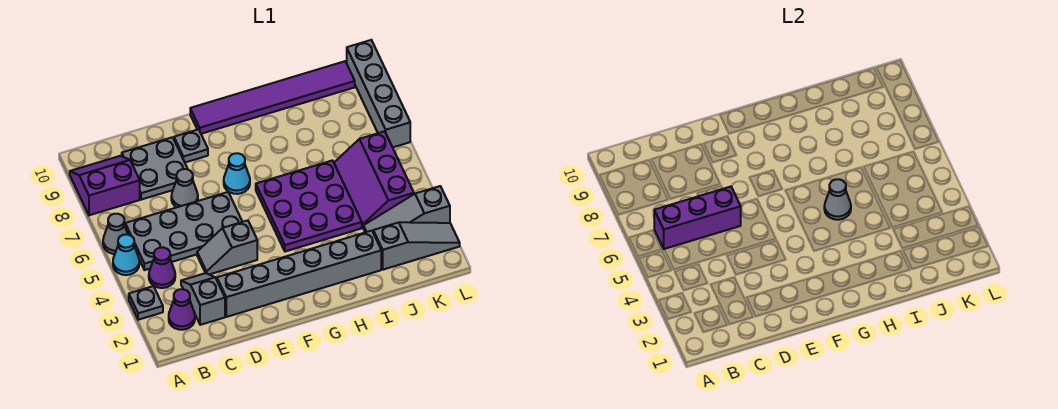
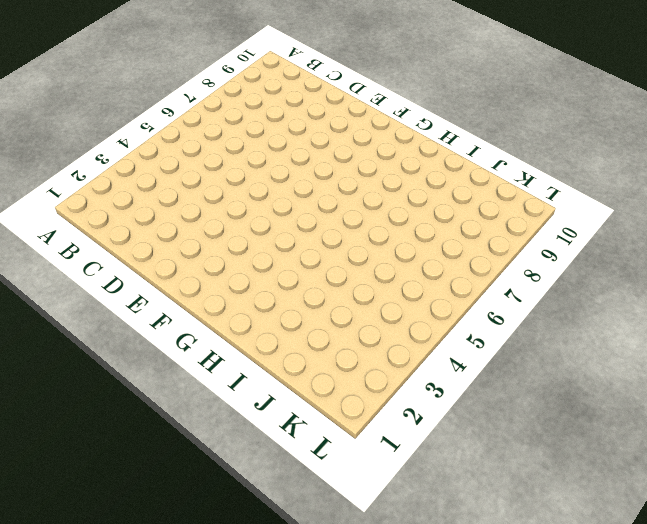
none -> grey 1x1 plate [129,286,163,320]
none -> cyan 1x1 cone [113,234,139,275]
none -> grey 1x1 cone [103,214,128,254]

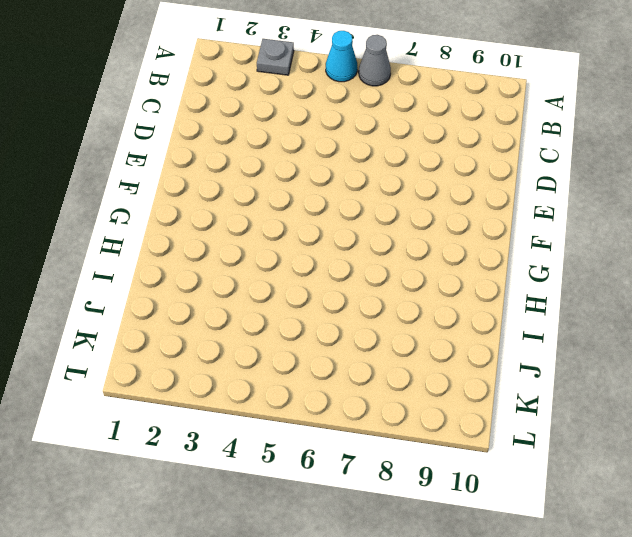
none -> purple 2x2 slope [70,156,140,215]
none -> purple 1x1 cone [169,289,195,330]
none -> purple 1x1 cone [149,247,175,288]

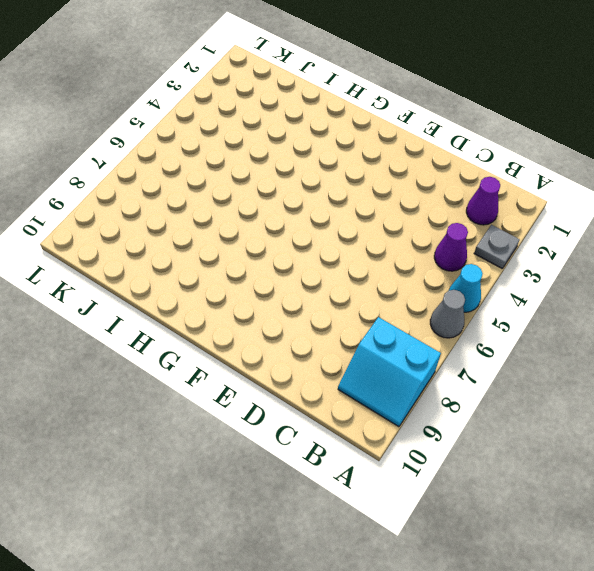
cyan 2x2 slope [338,317,441,427] -> purple 2x2 slope [70,156,140,215]
none -> grey 2x4 plate [125,192,242,270]
none -> grey 1x2 slope [181,273,225,325]
none -> grey 2x2 plate [122,137,188,200]

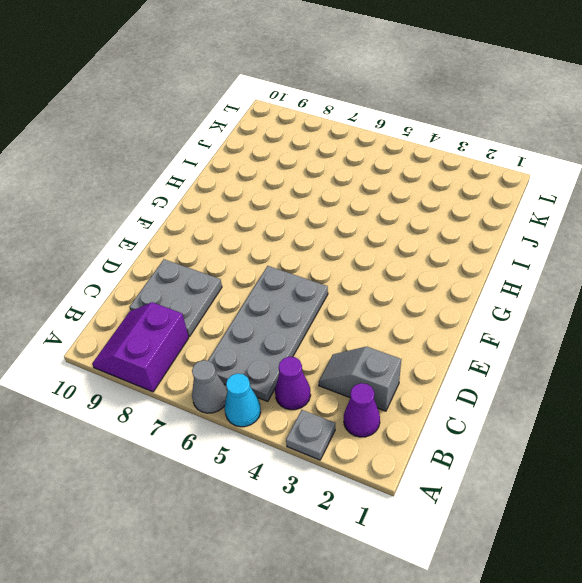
none -> grey 1x6 brick [217,231,381,317]
none -> grey 1x2 slope [197,220,257,275]
none -> grey 1x1 cone [171,169,198,207]

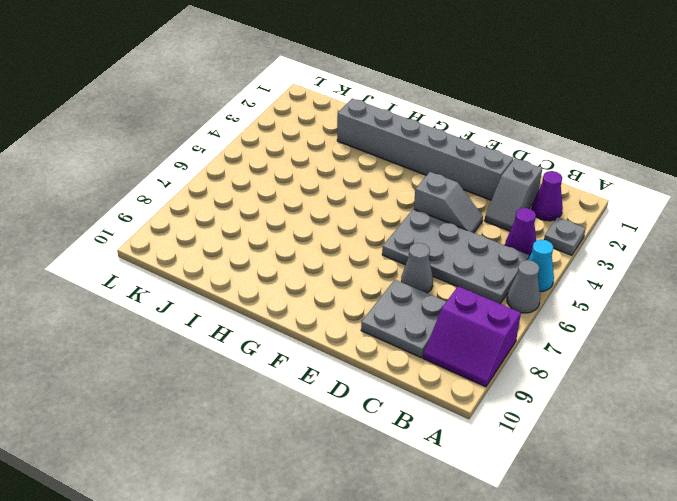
none -> grey 1x1 plate [174,129,208,162]
none -> cyan 1x1 cone [224,153,250,194]
none -> purple 1x6 tile [190,61,355,134]

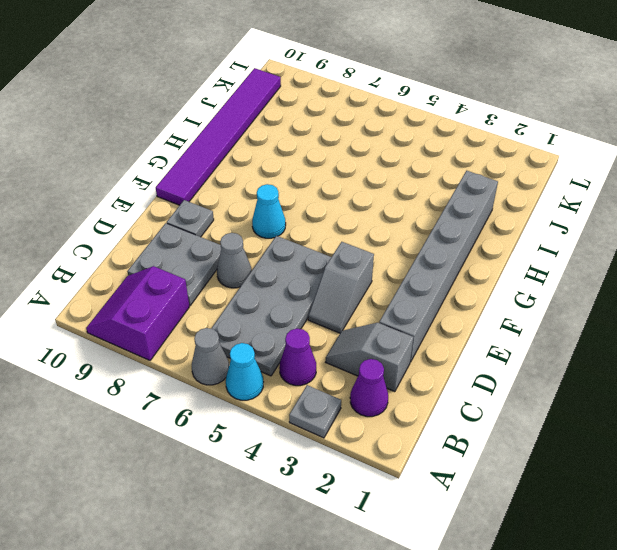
none -> purple 3x3 plate [256,160,362,251]
none -> grey 1x3 slope [373,222,460,270]
none -> grey 1x3 slope [363,186,450,232]

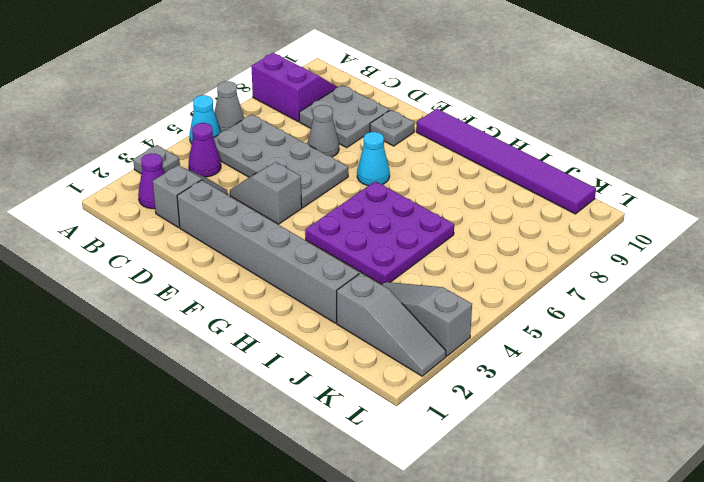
none -> purple 2x3 slope [334,131,414,227]
none -> grey 1x4 brick [347,40,410,147]
none -> purple 1x3 brick [654,187,741,249]

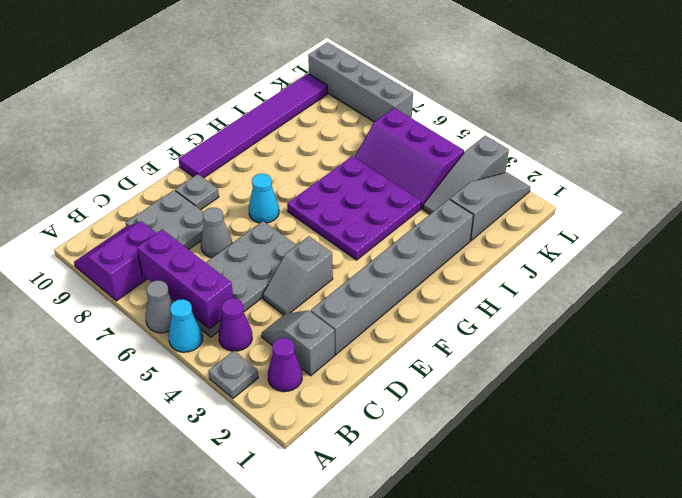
purple 1x3 brick [137,230,233,329] -> purple 1x3 brick turned to [654,187,741,249]
none -> grey 1x1 cone [824,179,851,220]

